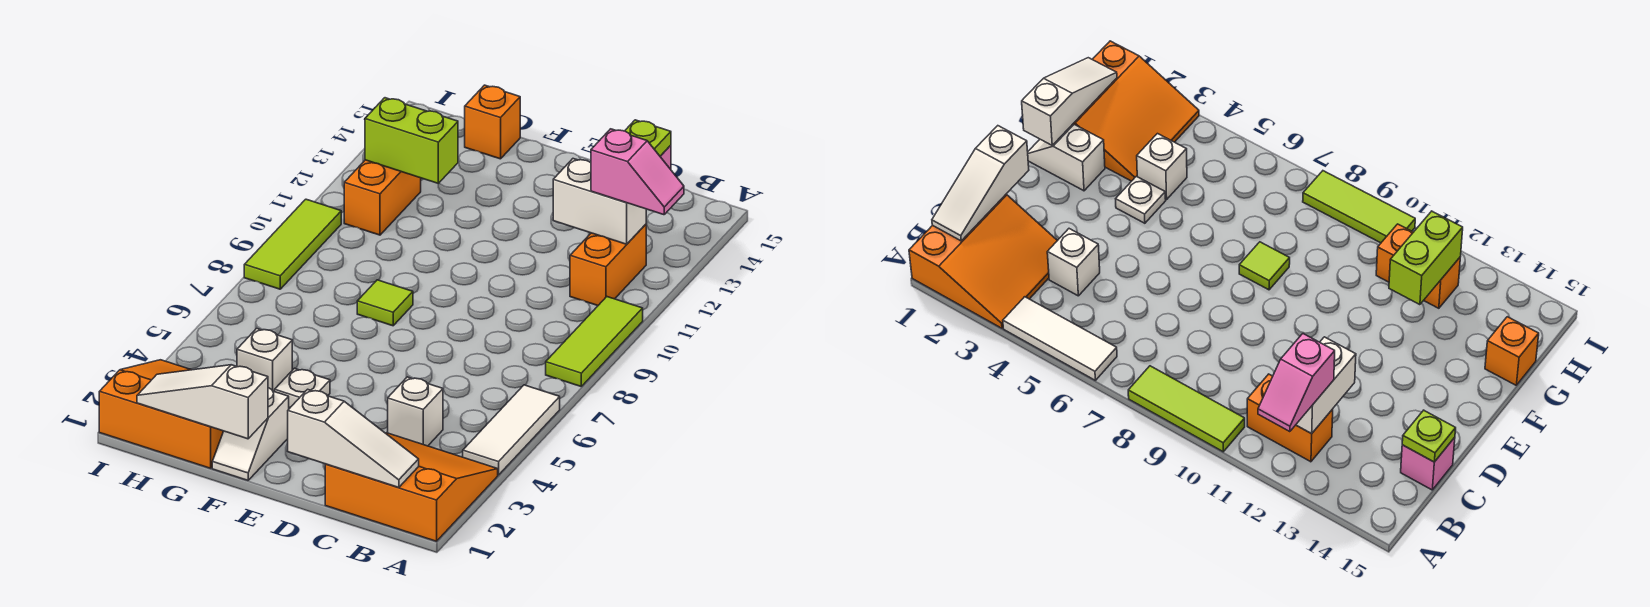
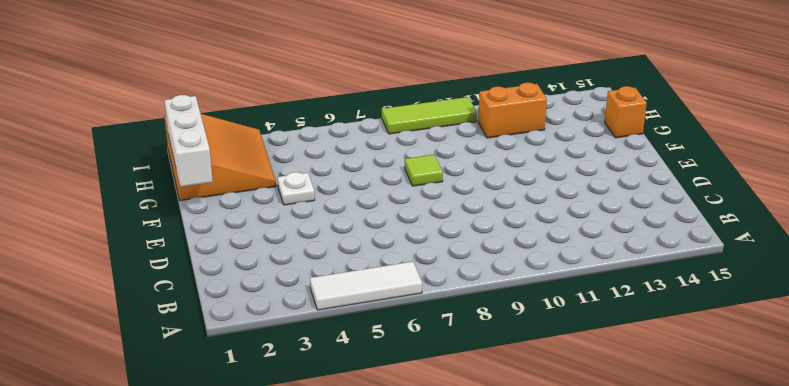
white 1x3 brick [164,95,213,187] -> white 1x3 slope [137,365,268,439]
none -> orange 3x3 slope [325,433,498,541]
none -> lime 1x3 tile [546,297,643,386]
none -> orange 1x2 brick [570,224,646,306]

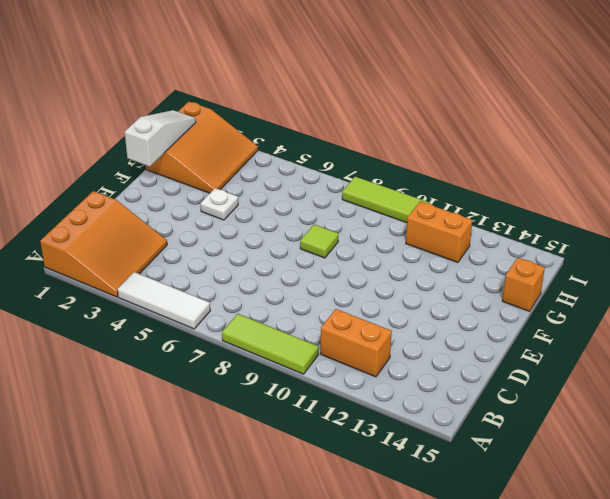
none -> white 1x1 brick [388,377,443,446]
none -> pink 1x1 brick [1401,437,1455,490]
none -> white 1x2 slope [212,388,289,480]

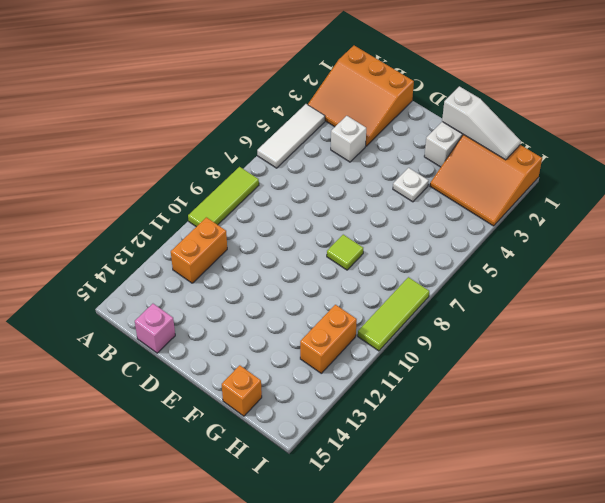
none -> white 1x1 brick [237,328,292,392]
none -> white 1x3 slope [288,389,419,488]
none -> white 1x2 brick [553,159,646,244]

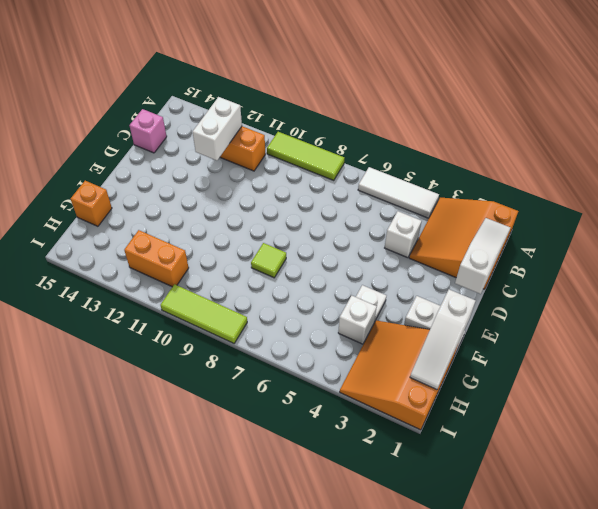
none -> lime 1x1 plate [625,120,671,156]
none -> lime 1x2 brick [365,98,458,184]
none -> pink 1x2 slope [591,129,684,215]

